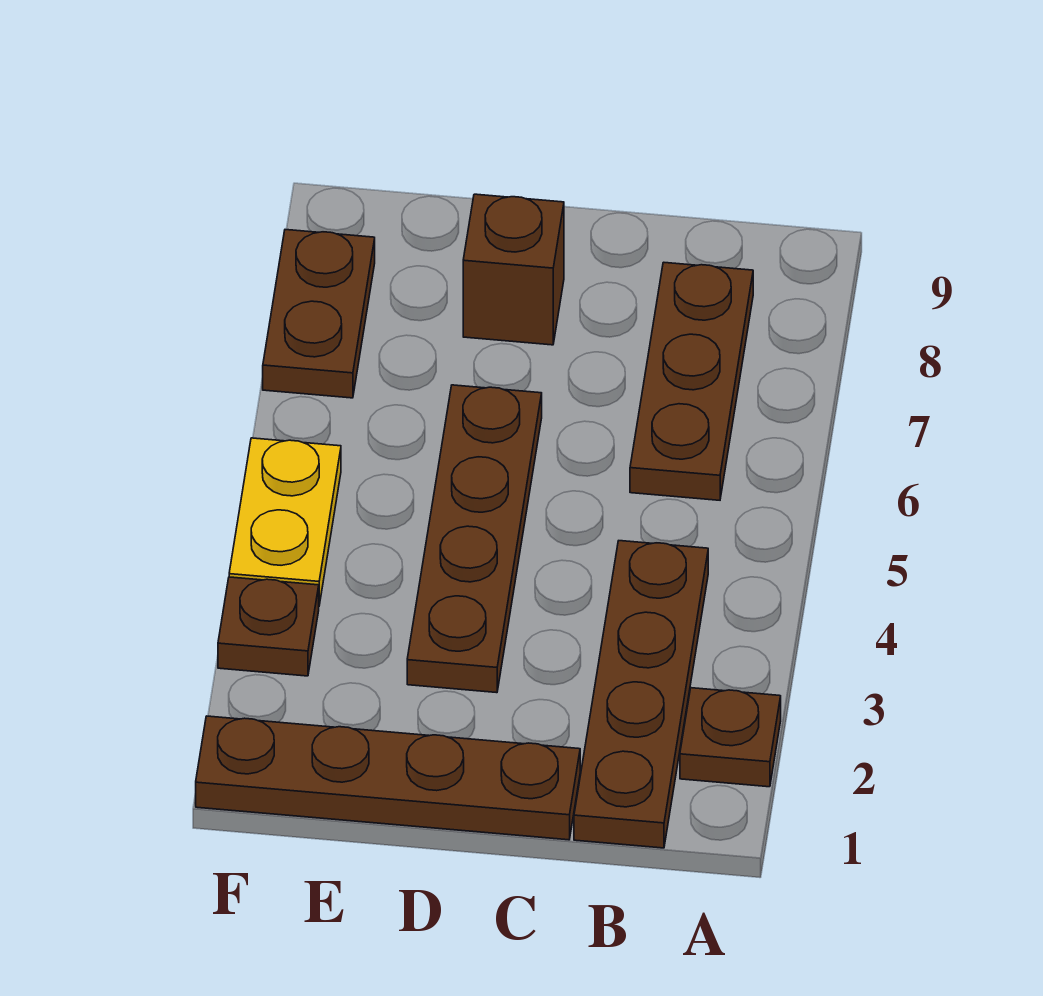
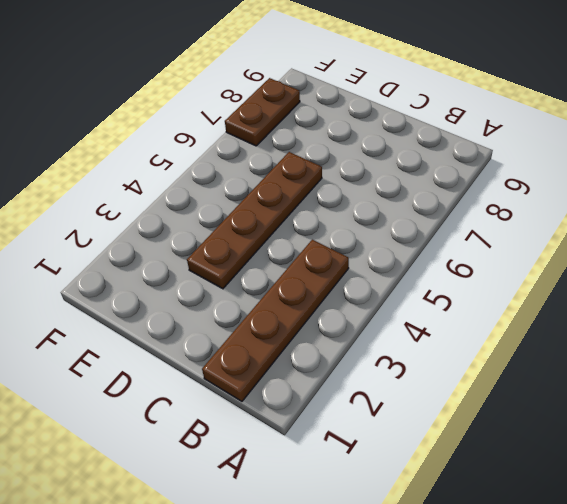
none -> brown 1x1 plate [680,688,781,787]
none -> brown 1x3 plate [630,262,753,500]

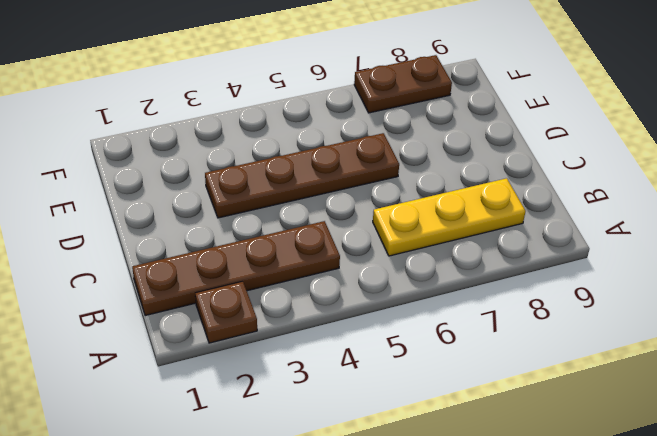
yellow 1x3 plate [373,178,526,256] -> brown 1x3 plate [630,262,753,500]
none -> brown 1x4 plate [196,716,580,840]
none -> brown 1x1 brick [463,194,564,345]

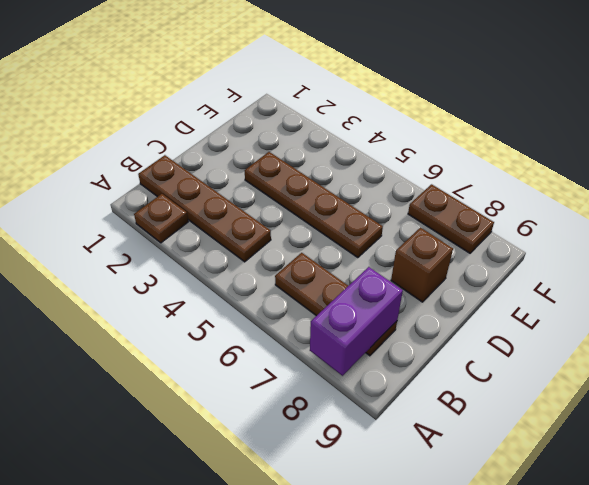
purple 1x2 brick [310,267,403,376] -> none
none -> brown 1x4 plate [196,716,580,840]
none -> brown 1x1 plate [218,577,319,676]

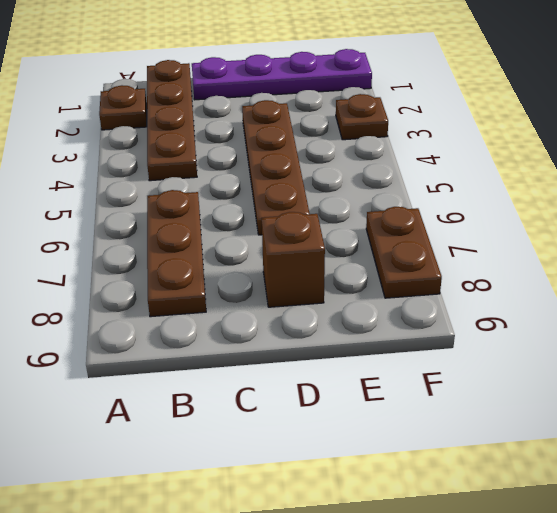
purple 1x4 plate [192,49,372,100] -> brown 1x4 plate [196,716,580,840]
none -> yellow 1x2 plate [229,438,341,605]

